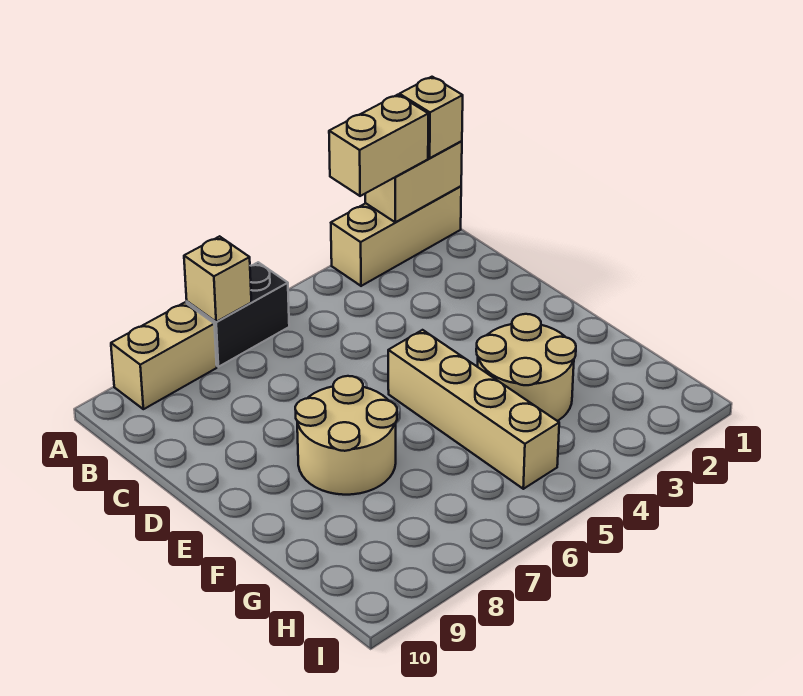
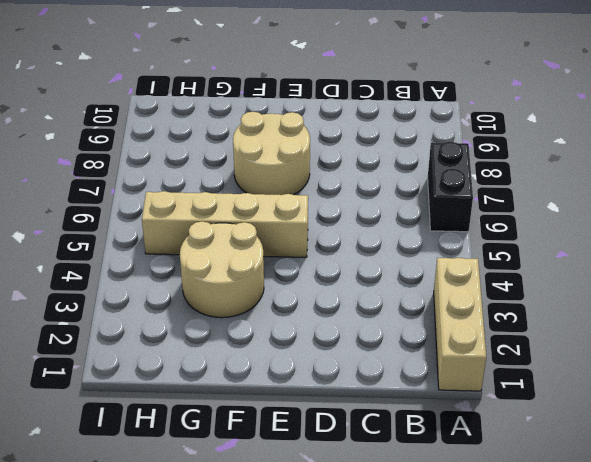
none -> tan 1x2 brick [111,303,217,409]
none -> tan 1x2 brick [365,141,462,222]

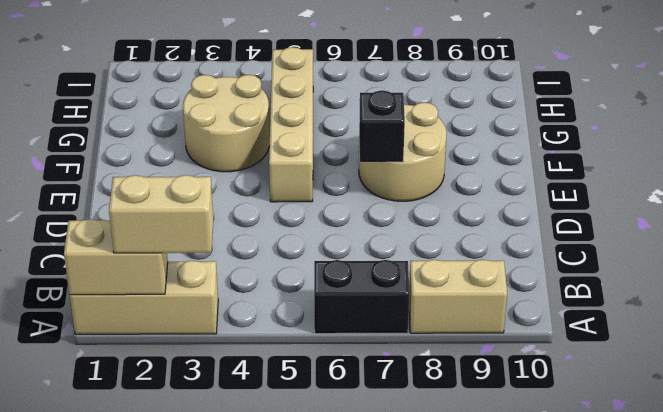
black 1x1 brick [359,90,405,162] -> none
none -> tan 1x1 brick [184,236,251,322]
none -> tan 1x1 brick [399,77,463,158]

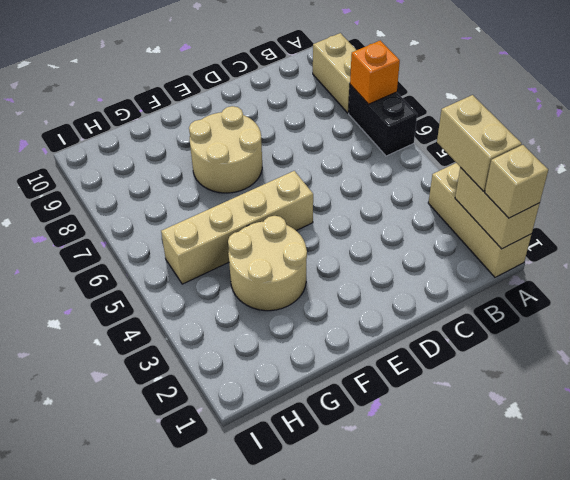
orange 1x1 brick [350,41,400,104] -> tan 1x1 brick [184,236,251,322]

